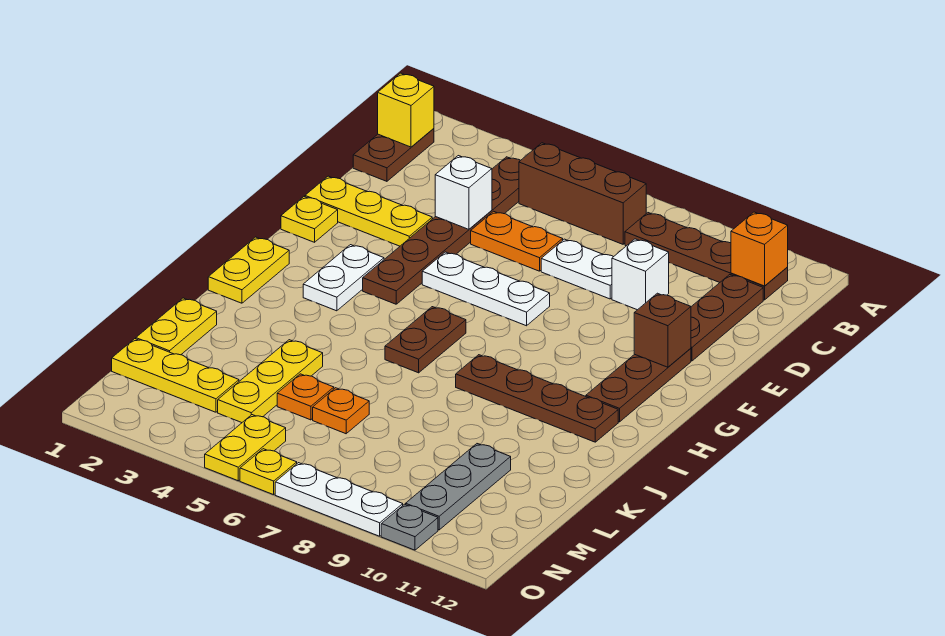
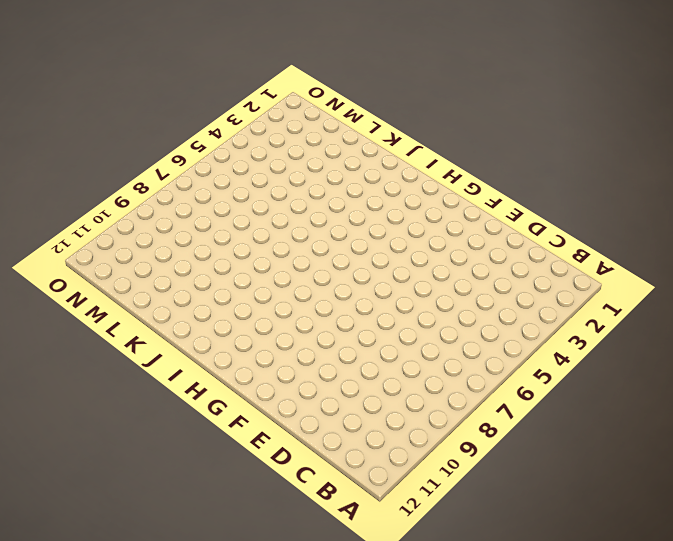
none -> brown 1x2 plate [353,128,434,181]
none -> brown 1x6 plate [363,157,521,304]
none -> brown 1x3 brick [519,143,646,244]
none -> brown 1x4 plate [625,213,788,300]

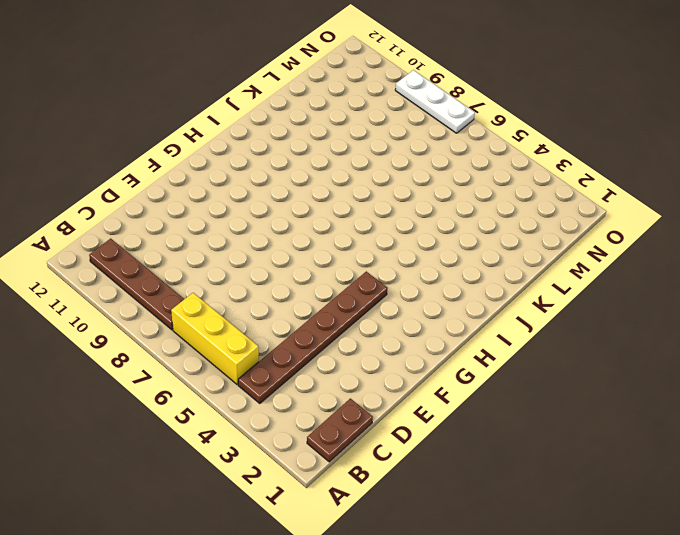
yellow 1x3 brick [171,293,259,385] -> brown 1x3 brick [519,143,646,244]
none -> brown 1x3 plate [691,275,763,361]
none -> orange 1x2 plate [471,211,563,271]
none -> white 1x2 plate [541,239,613,299]
none -> white 1x1 brick [612,239,669,310]

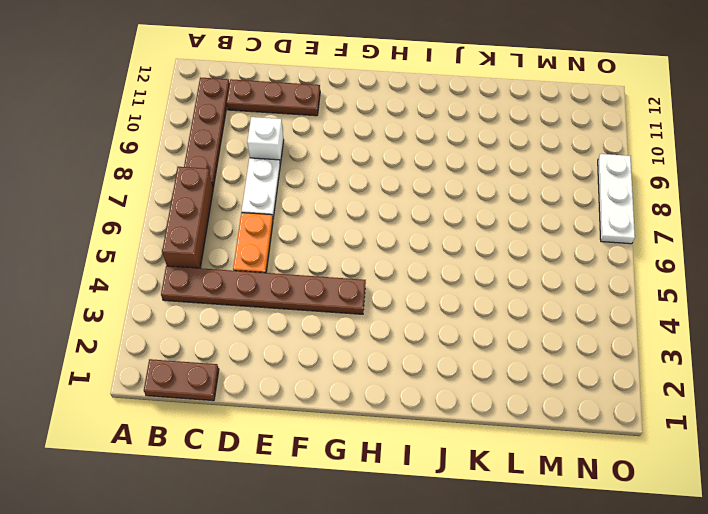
none -> yellow 1x3 plate [305,176,432,246]
none -> yellow 1x1 plate [281,197,338,242]
none -> white 1x3 plate [422,252,550,326]
none -> brown 1x3 plate [586,348,691,422]

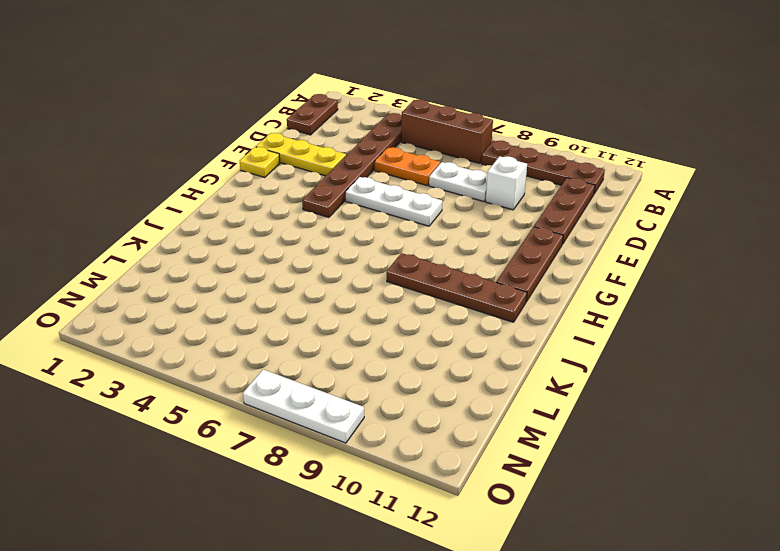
none -> white 1x2 plate [303,245,384,311]
none -> yellow 1x2 plate [208,237,289,303]
none -> brown 1x2 plate [385,307,466,373]
none -> yellow 1x2 plate [136,298,217,355]

